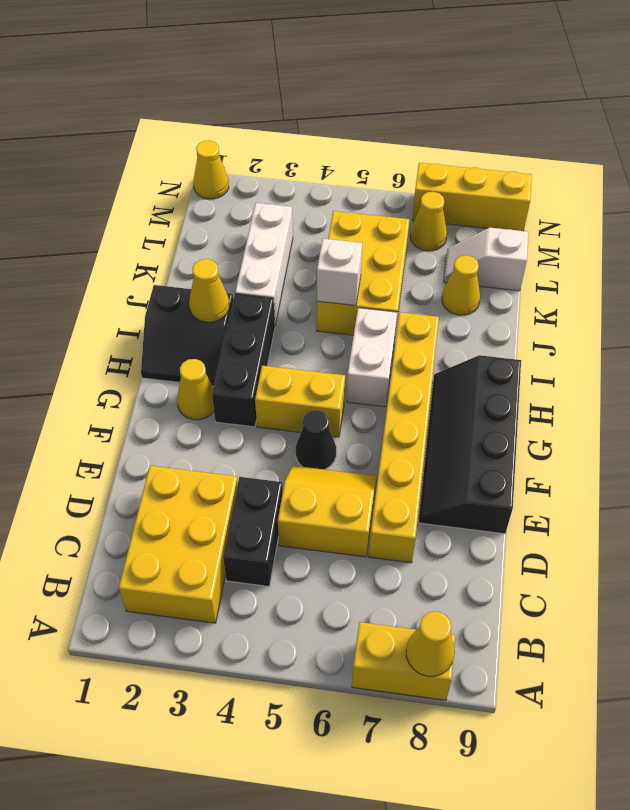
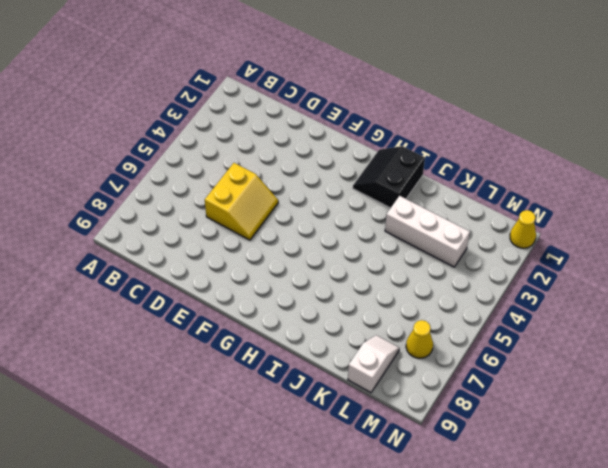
none -> yellow 1x2 brick [352,622,455,700]
none -> yellow 2x3 brick [119,466,238,623]
none -> black 1x2 brick [223,477,283,587]

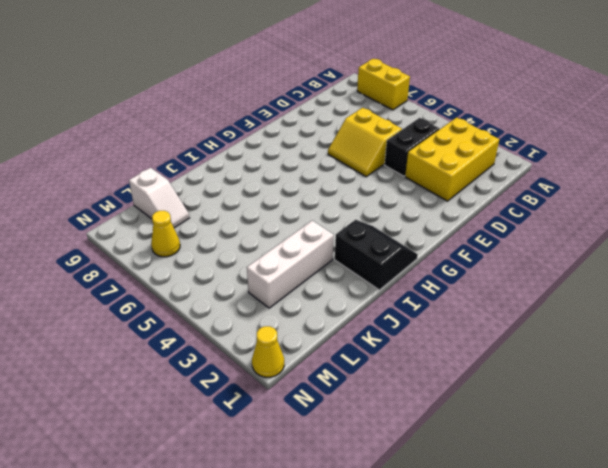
none -> yellow 1x6 brick [369,312,439,563]
none -> black 2x4 slope [418,355,521,534]
none -> black 1x1 cone [296,410,336,470]

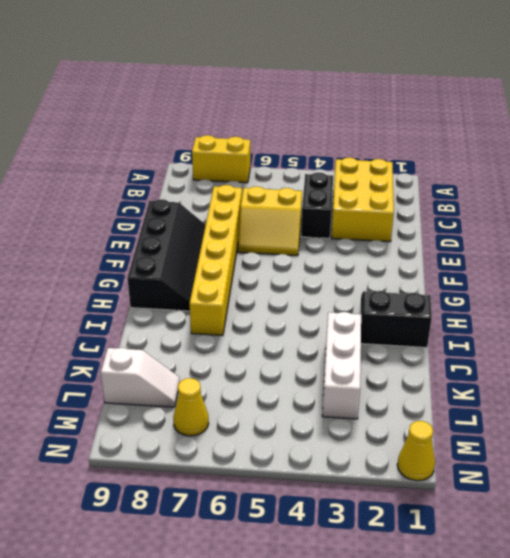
none -> black 1x1 cone [296,410,336,470]
none -> yellow 1x1 cone [177,359,214,420]
none -> black 1x3 brick [212,294,275,427]

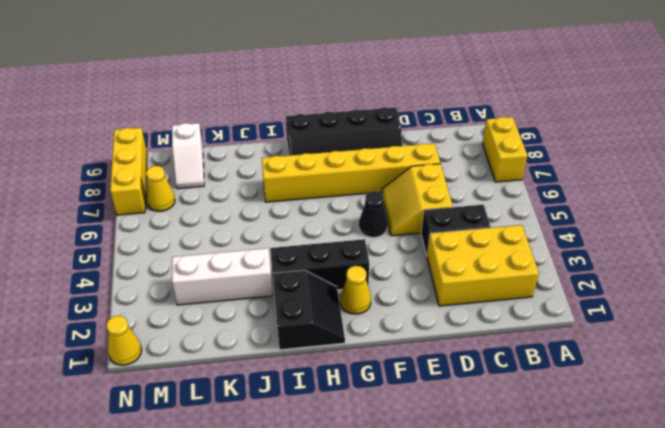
none -> yellow 1x2 brick [255,366,345,437]
none -> white 1x2 brick [347,308,397,407]
none -> yellow 2x3 brick [317,211,409,335]

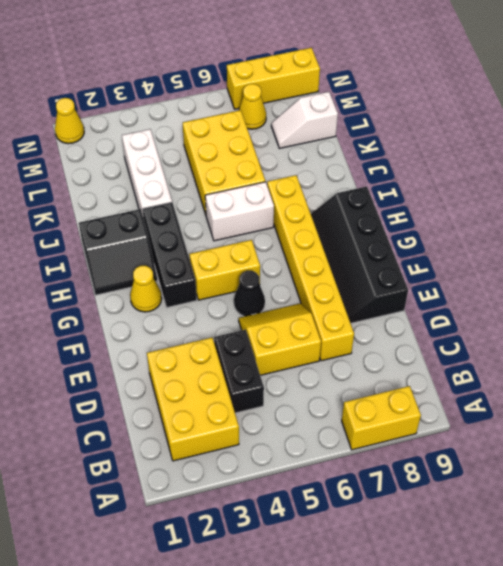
white 1x2 brick [205,182,274,241] -> white 1x2 brick turned to [347,308,397,407]
none -> yellow 1x1 cone [442,255,480,315]
none -> yellow 1x1 cone [406,611,455,676]
none -> yellow 1x1 cone [189,259,229,322]

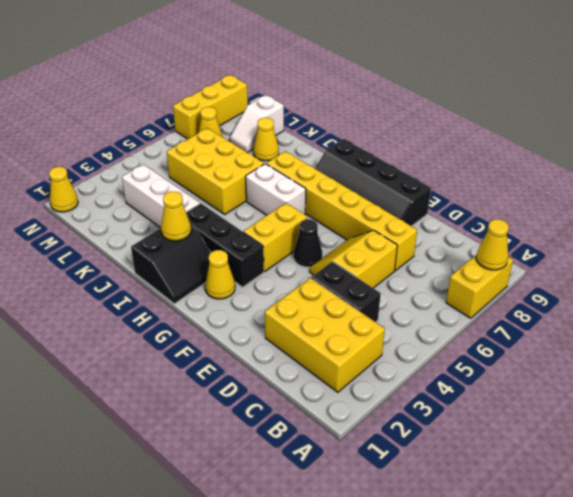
none -> white 1x1 brick [317,239,362,306]

